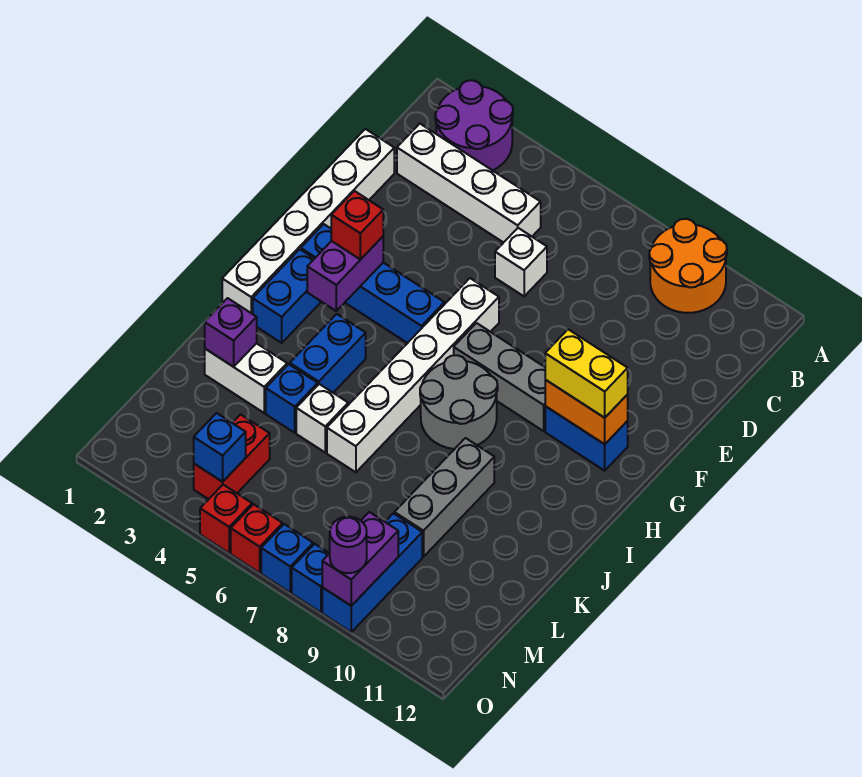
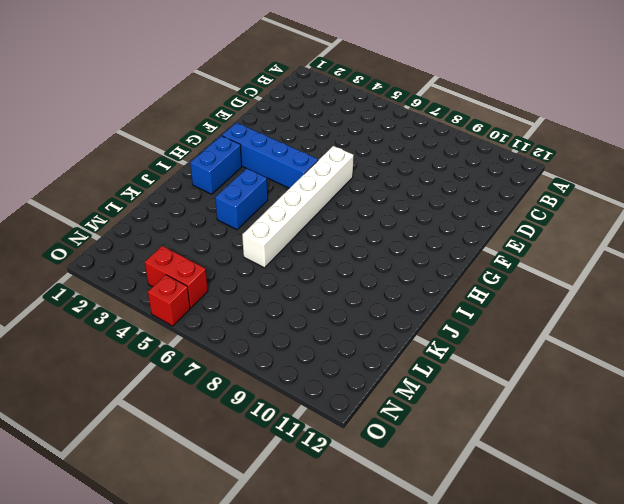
red 1x2 brick [145,246,208,308] -> red 1x2 brick turned to [194,414,270,499]
none -> purple 2x2 round brick [435,80,513,170]
none -> orange 2x2 round brick [649,219,727,313]
none -> white 1x4 brick [397,124,541,243]
none -> white 1x6 brick [222,129,394,314]

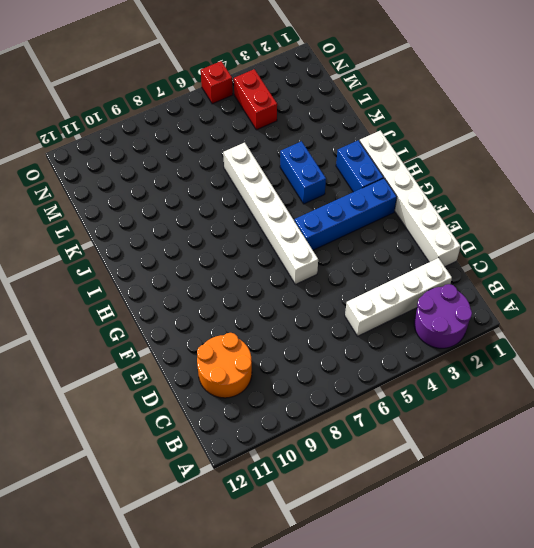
orange 2x2 round brick [197,333,252,398] -> orange 2x2 round brick moved to [649,219,727,313]
none -> white 1x1 brick [495,228,547,296]
none -> grey 1x3 brick [454,323,545,431]
none -> blue 1x2 brick [545,406,628,471]
none -> grey 2x2 round brick [420,355,498,449]

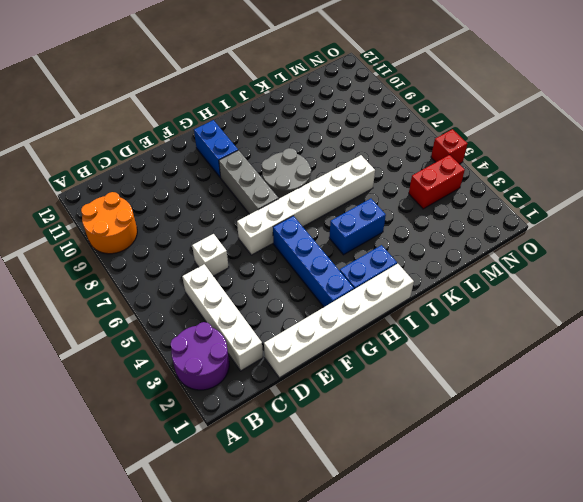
none -> grey 1x3 brick [394,438,494,557]
none -> white 1x2 brick [205,343,287,413]
none -> blue 1x1 brick [266,364,318,433]
none -> white 1x1 brick [296,384,348,452]

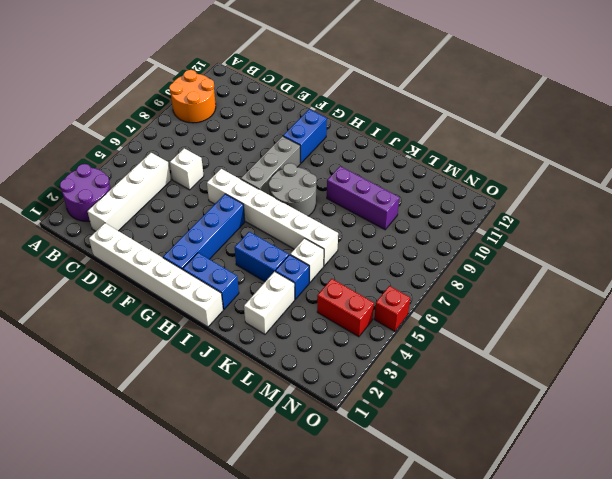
purple 1x3 brick [327,166,399,230] -> grey 1x3 brick [394,438,494,557]
none -> blue 1x3 brick [322,513,422,632]
none -> red 1x1 brick [231,504,283,573]
none -> blue 1x1 brick [261,524,313,592]
none -> blue 1x1 brick [292,544,329,612]

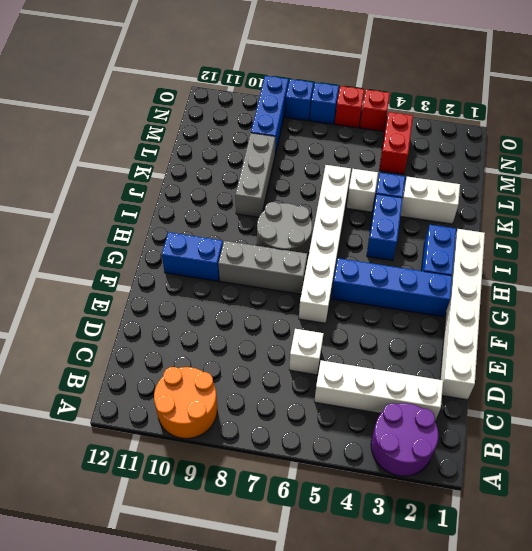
none -> purple 1x2 brick [307,237,383,311]
none -> orange 1x2 brick [545,380,628,444]
none -> purple 1x1 brick [205,298,257,367]
none -> blue 1x1 brick [194,413,246,482]

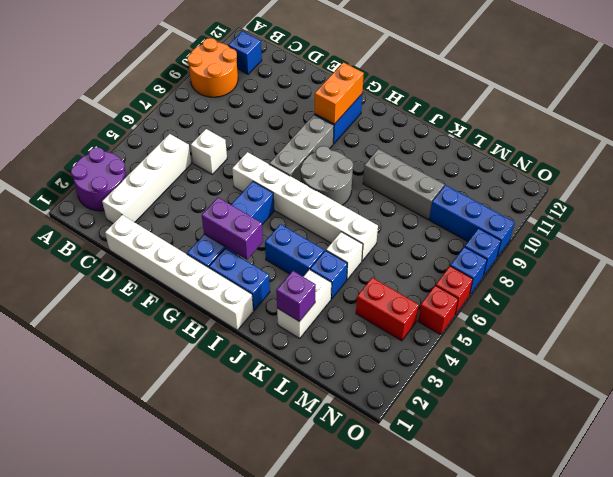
blue 1x1 brick [228,31,262,74] -> blue 1x1 brick moved to [194,413,246,482]
none -> purple 1x2 brick [322,512,398,606]
none -> red 1x1 brick [331,191,383,260]
none -> yellow 1x2 brick [545,329,628,418]
none -> purple 1x1 round brick [330,517,367,573]

